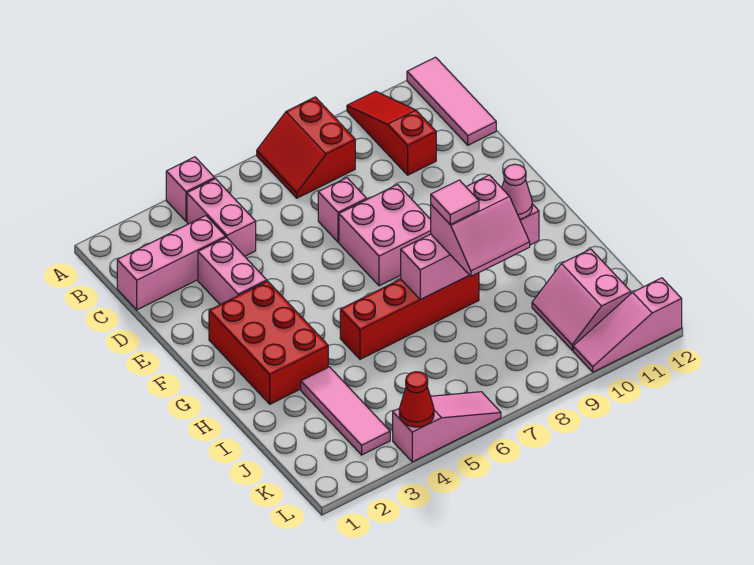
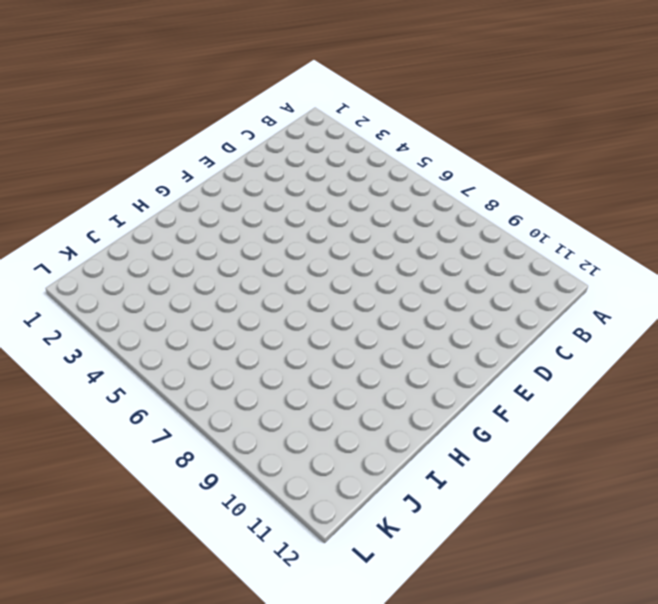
none -> pink 1x1 brick [166,157,215,221]
none -> red 2x2 slope [257,97,355,198]
none -> red 1x3 slope [347,91,436,175]

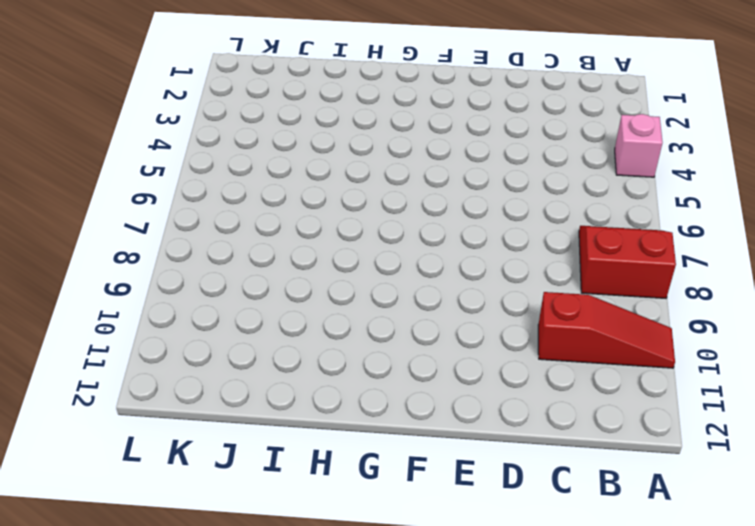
none -> pink 1x3 tile [407,57,496,145]
none -> pink 1x2 brick [187,179,256,256]
none -> pink 1x3 brick [117,216,226,310]

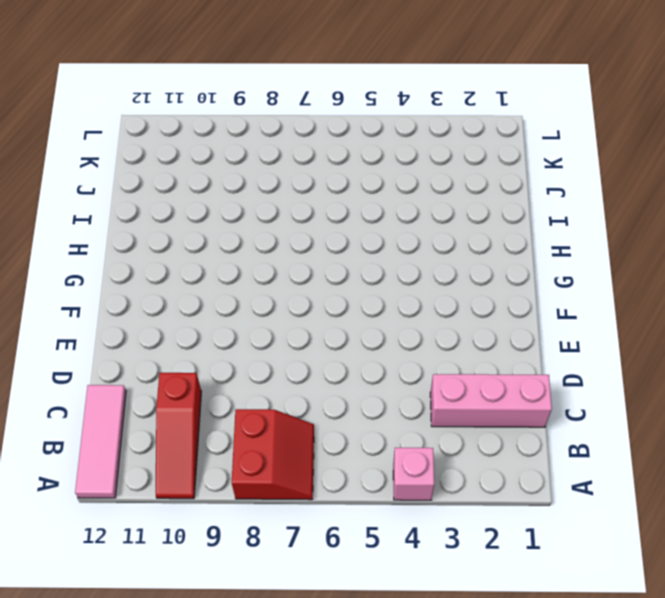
none -> pink 1x2 brick [187,179,256,256]
none -> pink 1x2 brick [198,238,267,305]
none -> pink 1x1 brick [318,178,367,242]

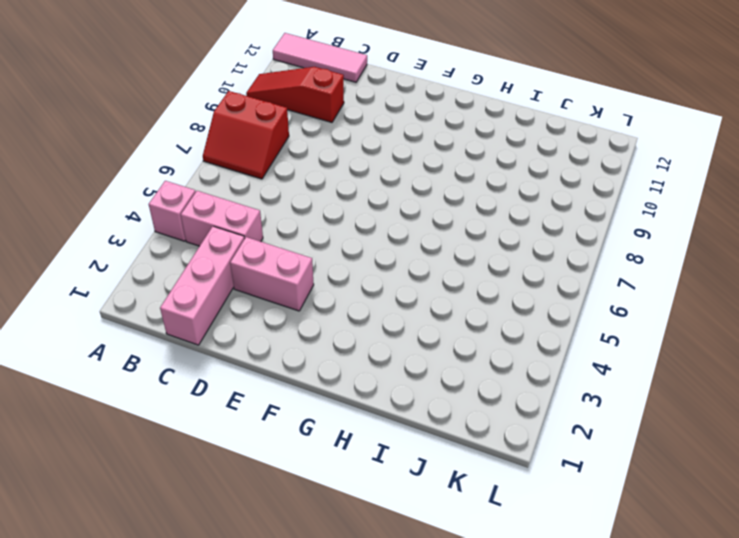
none -> pink 1x1 brick [318,178,367,242]
none -> pink 2x2 brick [339,185,431,286]
none -> red 2x3 brick [209,281,328,404]

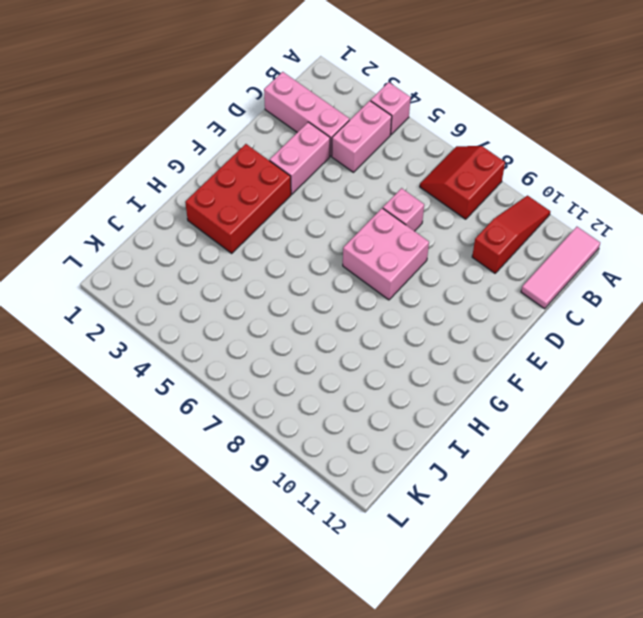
none -> red 1x4 brick [340,273,479,359]
none -> pink 1x3 tile [301,367,390,455]
none -> pink 2x2 slope [532,249,631,350]

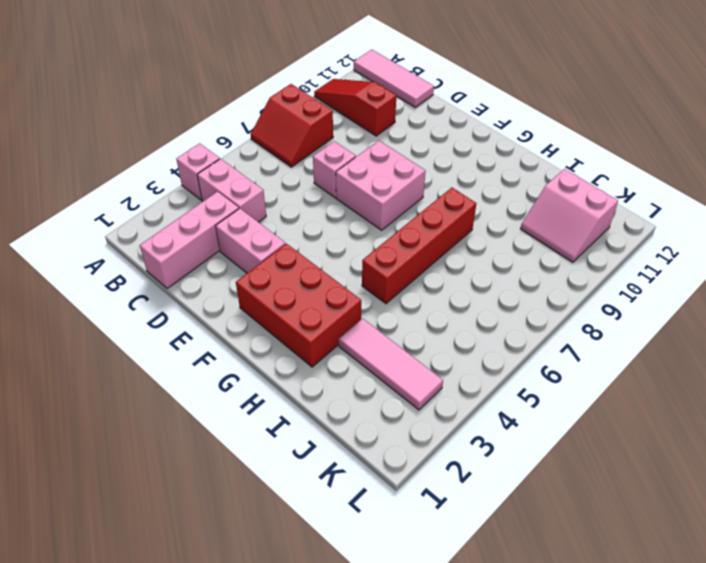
none -> pink 1x3 slope [393,392,501,462]
none -> pink 1x3 slope [573,278,682,372]
none -> pink 1x4 brick [401,204,539,300]

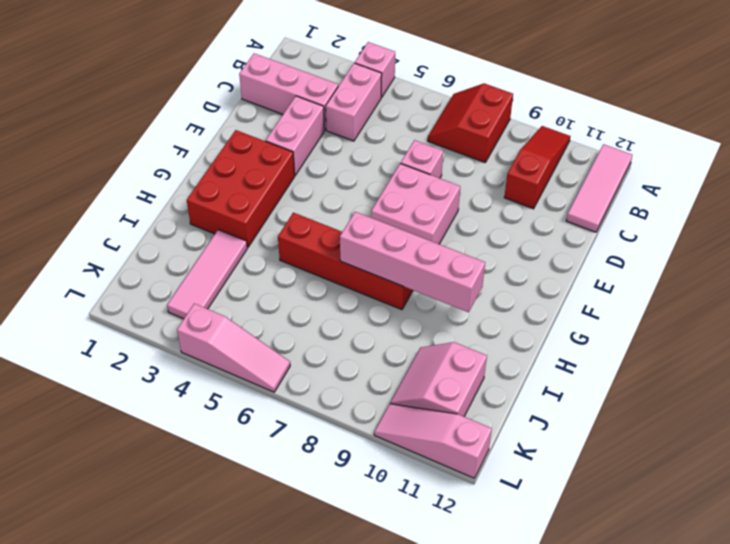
none -> red 1x1 cone [399,372,434,427]
none -> pink 2x2 slope [431,175,530,276]
none -> pink 1x1 cone [502,164,532,219]

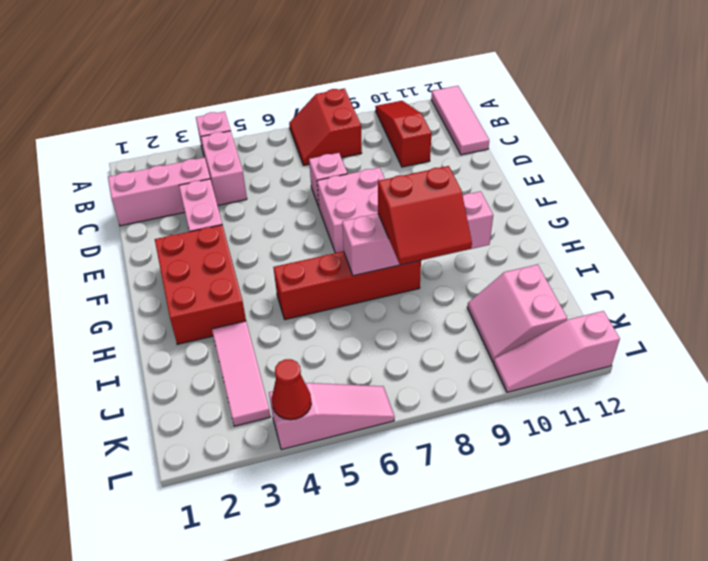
red 2x2 slope [378,166,472,265] -> pink 2x2 slope [431,175,530,276]
none -> pink 1x1 cone [502,164,532,219]
none -> pink 1x1 tile [431,180,479,224]

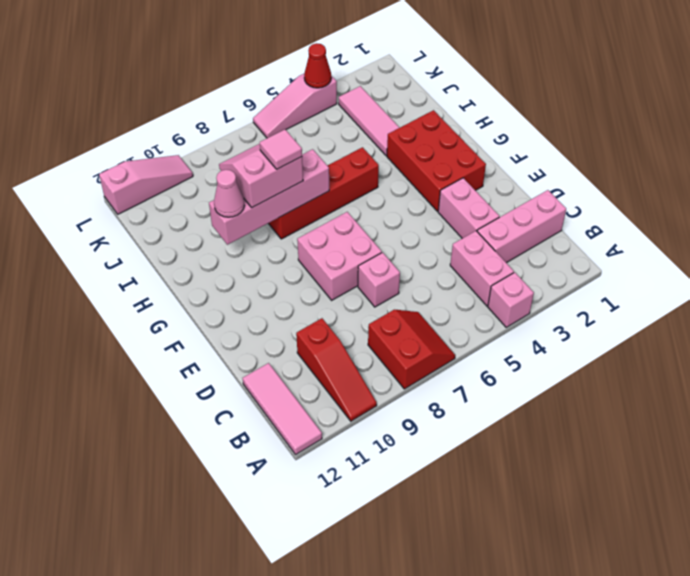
none -> pink 2x2 slope [532,249,631,350]

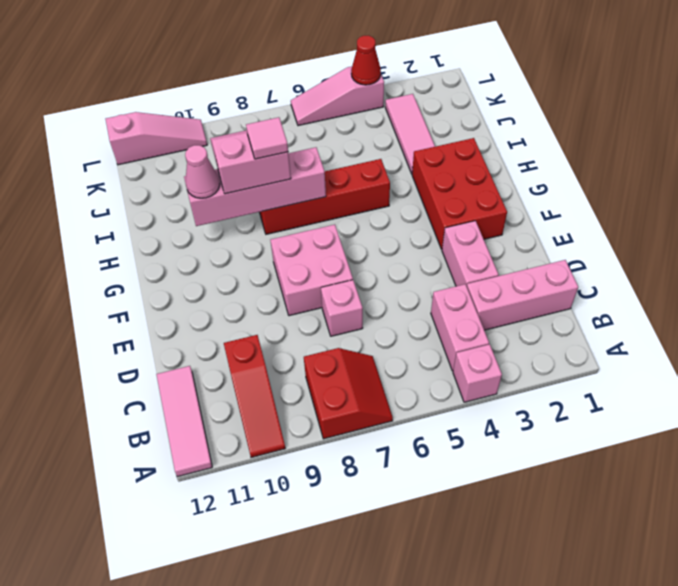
none -> pink 2x2 slope [532,249,631,350]

